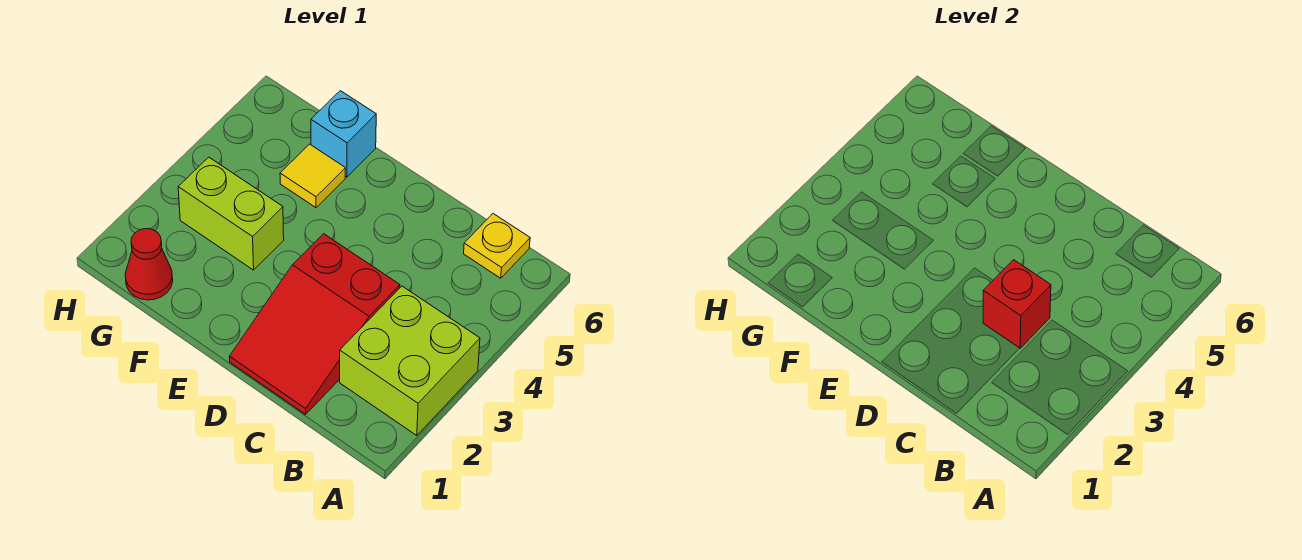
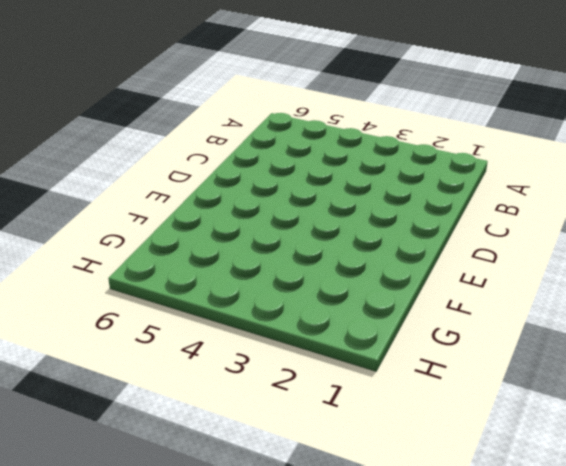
none -> lime 2x2 brick [340,286,480,436]
none -> yellow 1x1 plate [464,214,530,278]

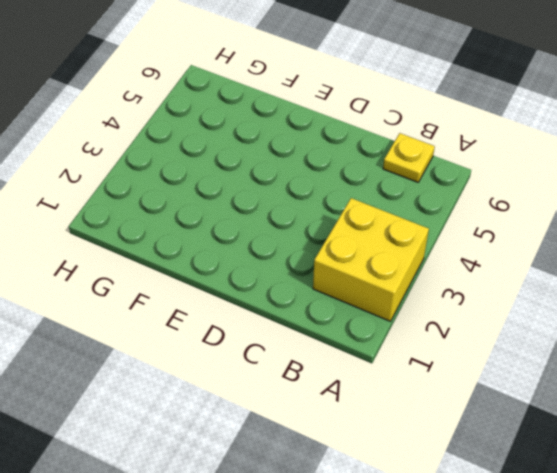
yellow 2x2 brick [313,198,429,321] -> lime 2x2 brick [340,286,480,436]
none -> red 2x3 slope [229,234,400,414]
none -> lime 1x2 brick [178,157,284,270]

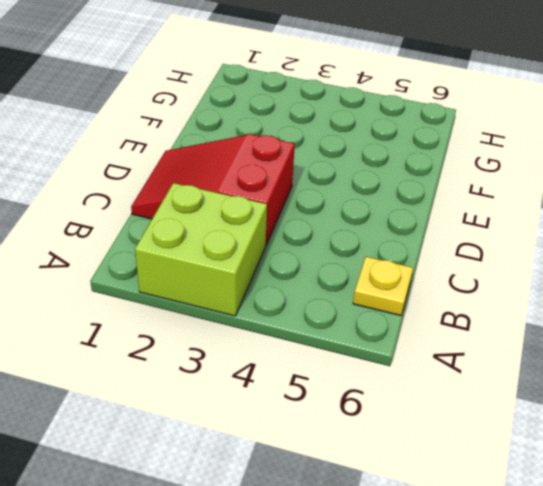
none -> lime 1x2 brick [178,157,284,270]
none -> yellow 1x1 tile [280,144,345,208]

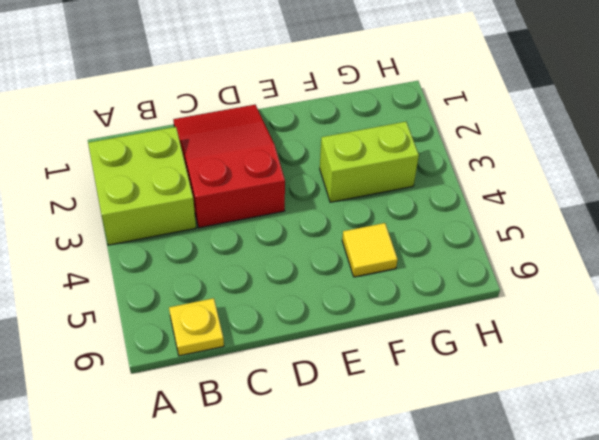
none -> cyan 1x1 brick [311,91,376,177]
none -> red 1x1 cone [125,229,173,300]

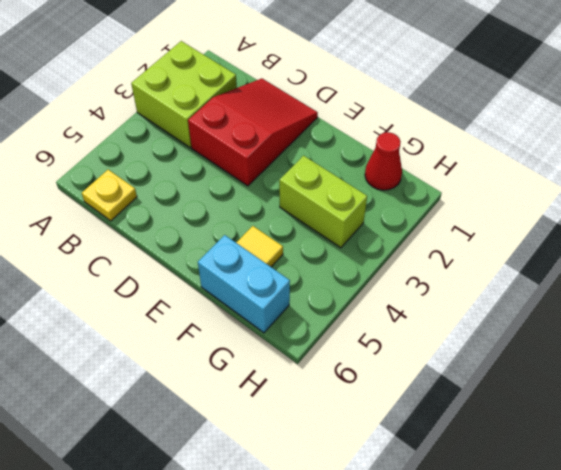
cyan 1x2 brick [198,235,290,333] -> cyan 1x1 brick [311,91,376,177]
none -> red 1x1 brick [983,260,1051,348]

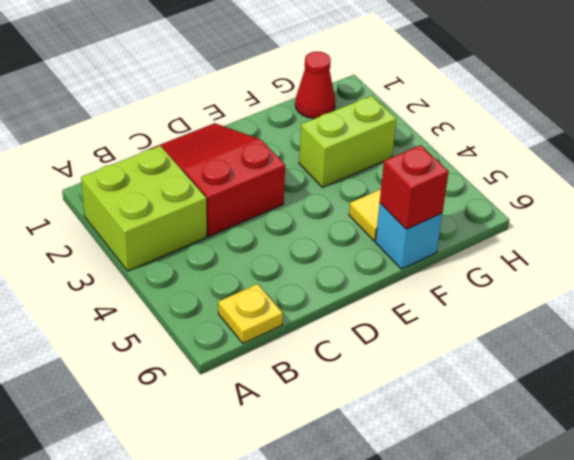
red 1x1 brick [380,145,449,229] -> red 1x1 brick moved to [983,260,1051,348]

